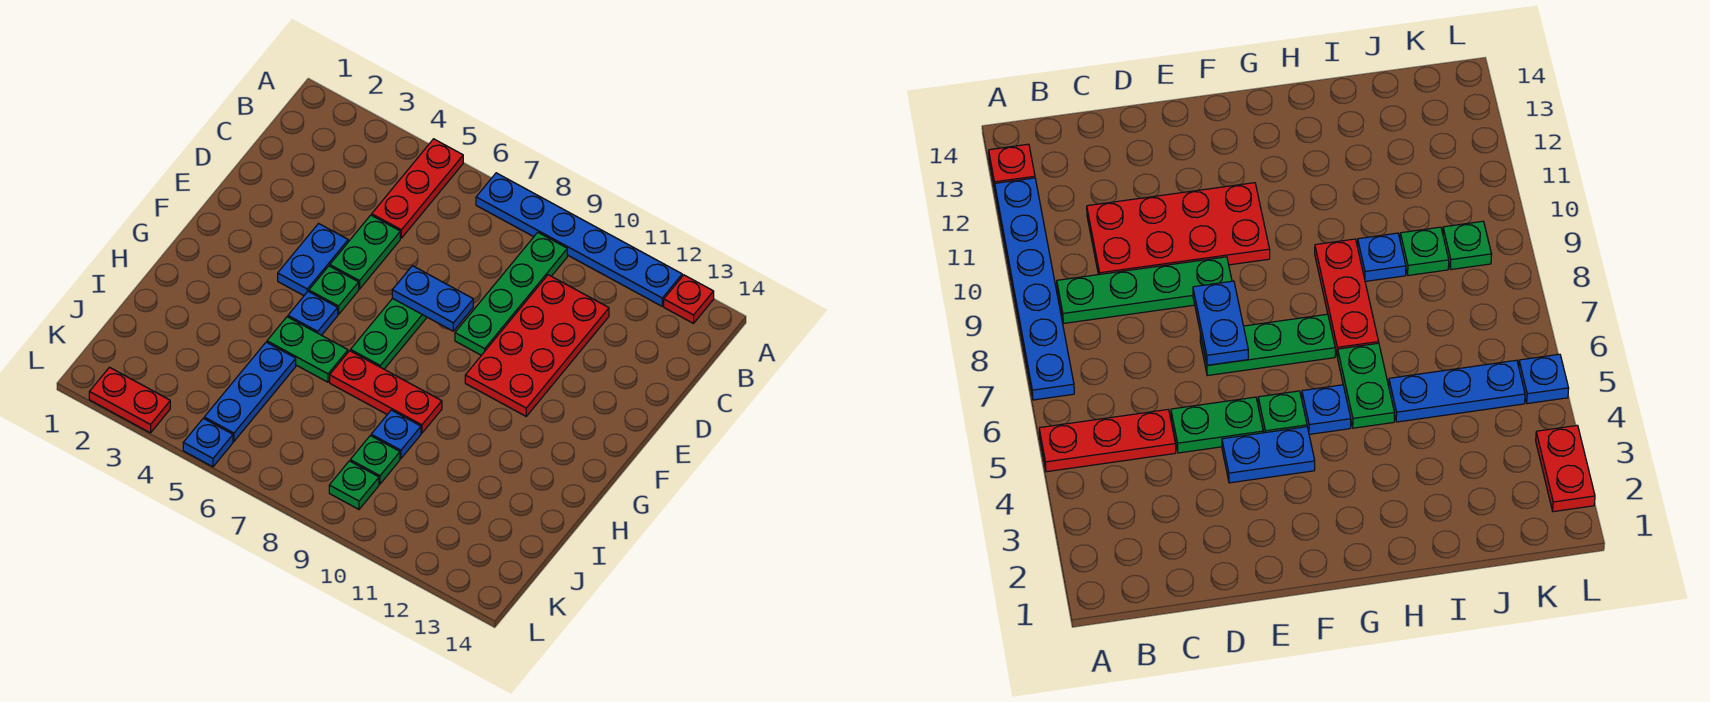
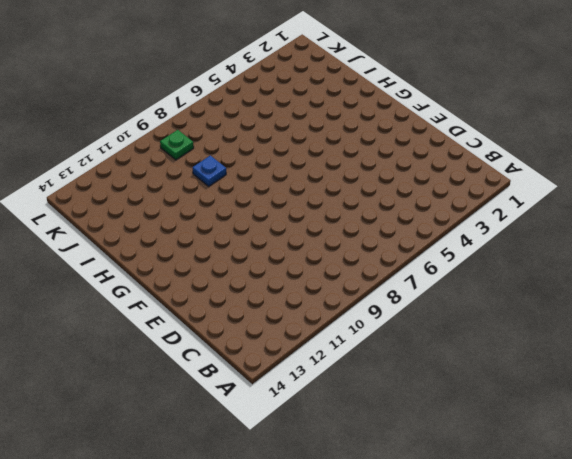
none -> red 1x3 plate [372,139,463,238]
none -> blue 1x6 plate [476,173,682,306]
none -> red 1x1 plate [664,275,714,323]

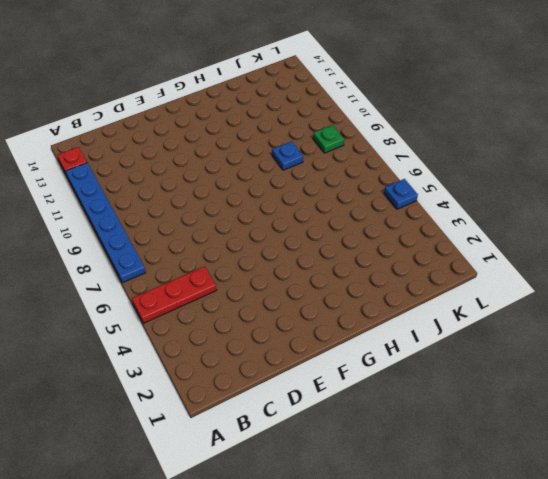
none -> green 1x4 plate [455,232,567,355]
none -> red 2x4 plate [465,275,609,416]
none -> green 1x2 plate [330,215,400,289]

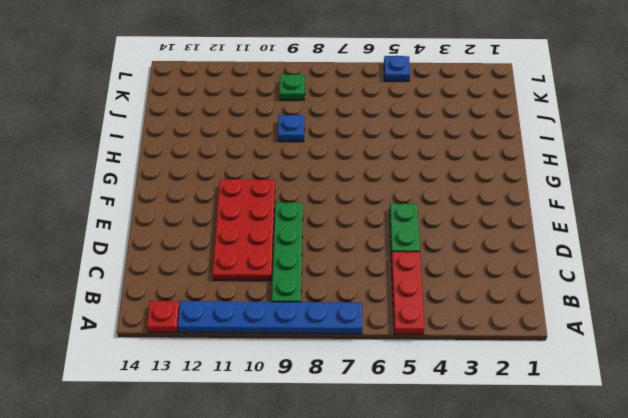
none -> blue 1x2 plate [278,224,348,296]
none -> green 1x3 plate [351,298,427,369]
none -> green 1x1 plate [309,266,359,314]

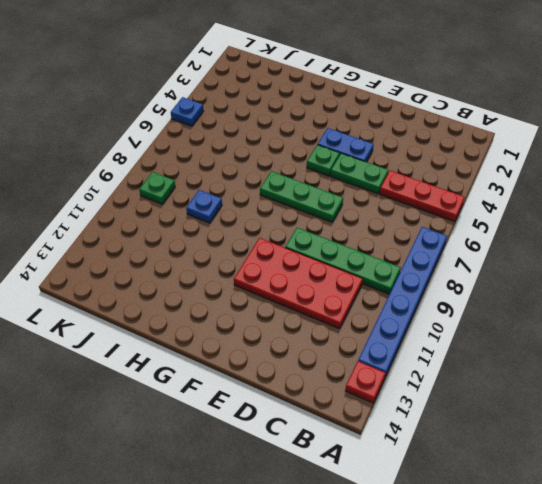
none -> blue 1x1 plate [288,292,338,335]
none -> green 1x2 plate [267,317,348,382]
none -> red 1x3 plate [330,351,442,433]

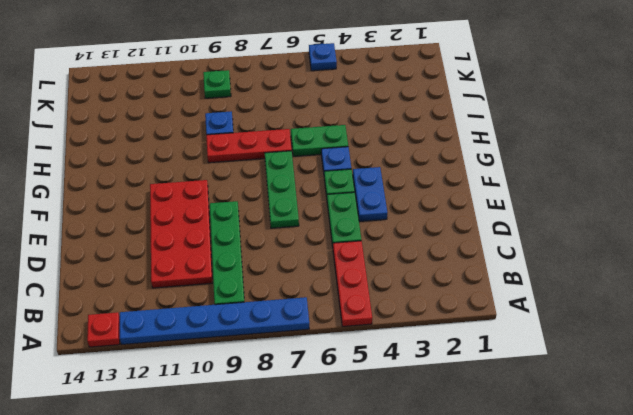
none -> blue 1x3 plate [204,342,296,441]
none -> green 1x1 plate [350,436,400,484]
none -> red 1x2 plate [89,367,170,433]

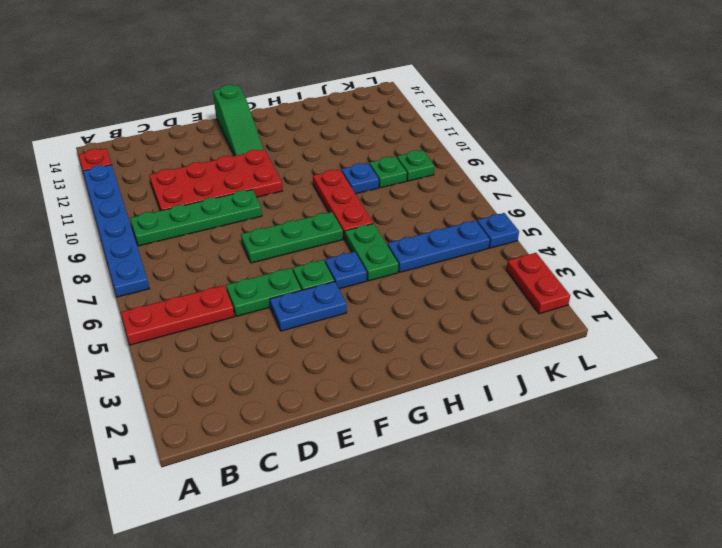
green 1x3 slope [213,85,263,156] -> none
none -> blue 1x2 plate [392,266,473,331]

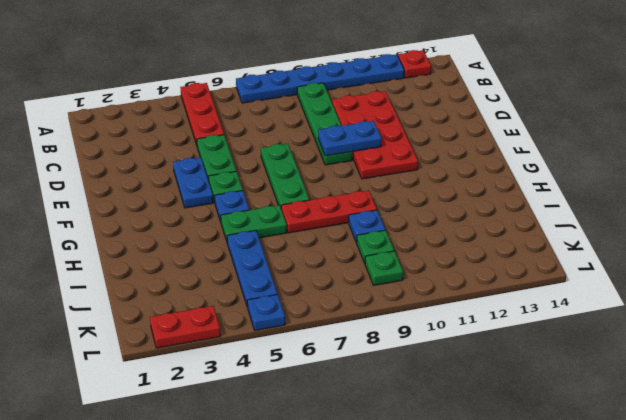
blue 1x2 plate [318,121,382,156] -> blue 1x2 plate moved to [392,266,473,331]

